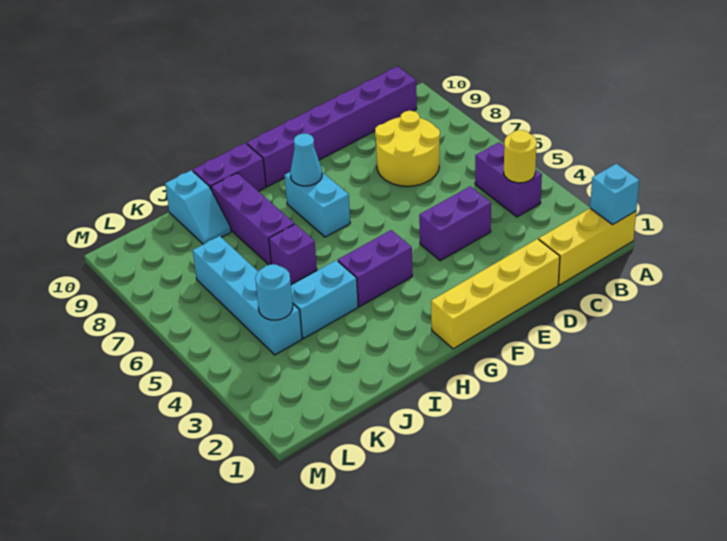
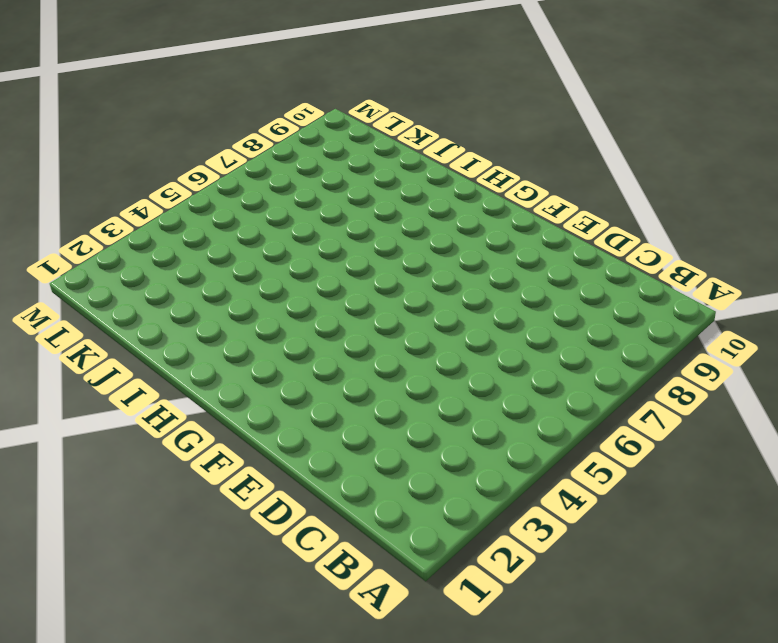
none -> yellow 1x3 brick [539,208,636,285]
none -> purple 1x2 brick [475,142,542,217]
none -> purple 1x6 brick [247,66,417,187]

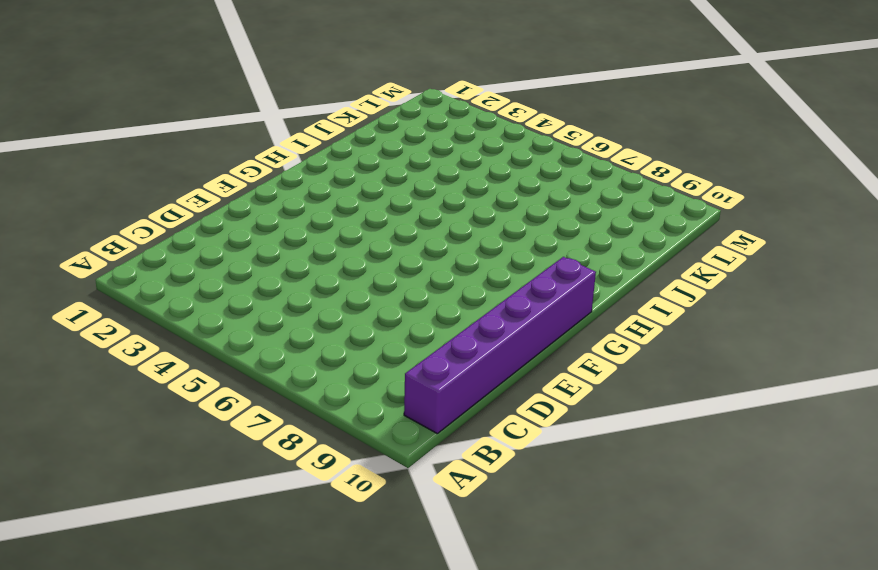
none -> yellow 1x3 brick [539,208,636,285]
none -> purple 1x2 brick [475,142,542,217]
none -> yellow 2x2 round brick [375,111,440,186]

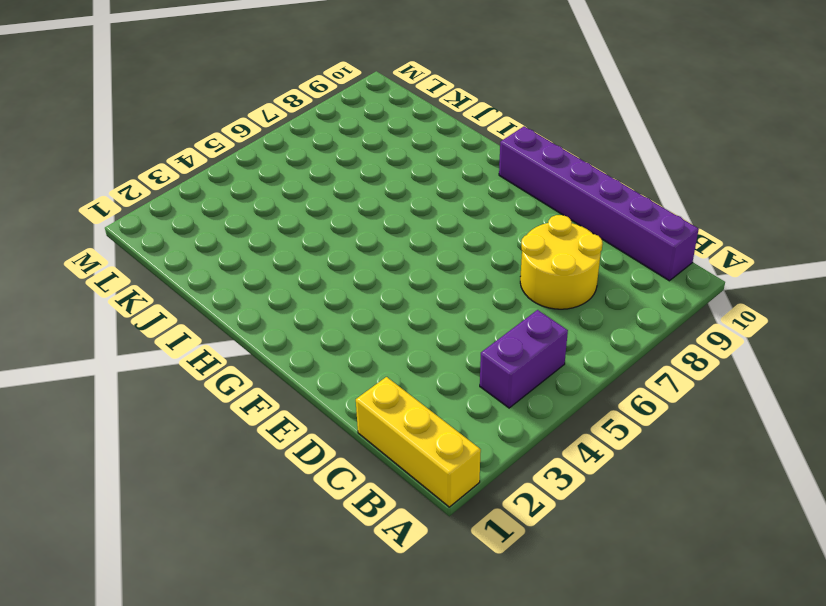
none -> yellow 1x4 brick [431,239,560,349]
none -> purple 1x2 brick [419,186,491,261]
none -> purple 1x2 brick [338,230,412,306]

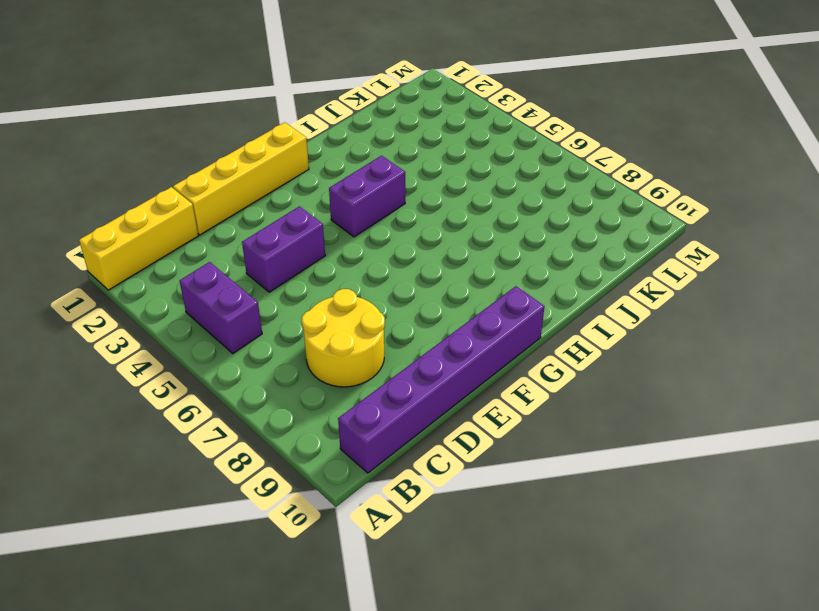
none -> cyan 1x2 brick [285,172,350,237]
none -> purple 1x2 brick [193,143,266,191]
none -> cyan 1x2 brick [291,260,358,339]

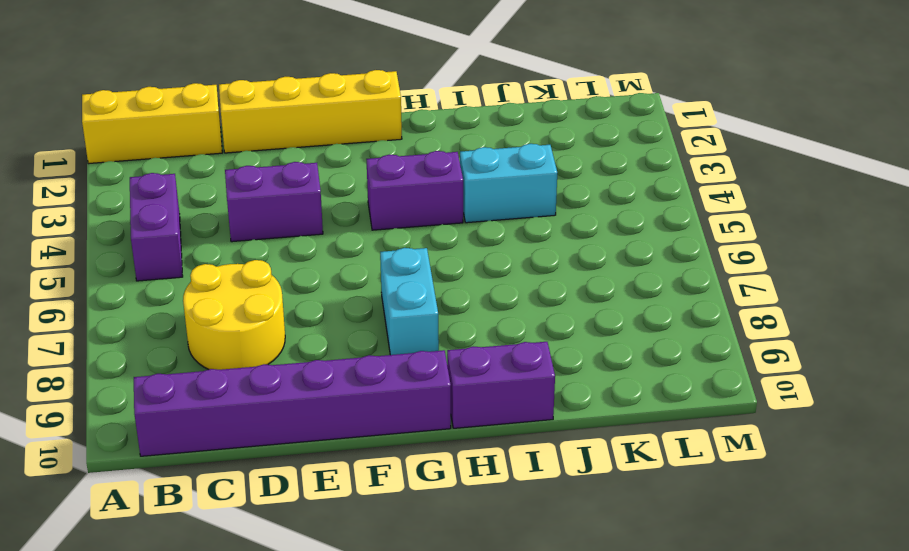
none -> purple 1x1 brick [269,224,317,285]
none -> purple 1x3 brick [211,173,294,265]
none -> cyan 1x2 slope [165,170,231,244]

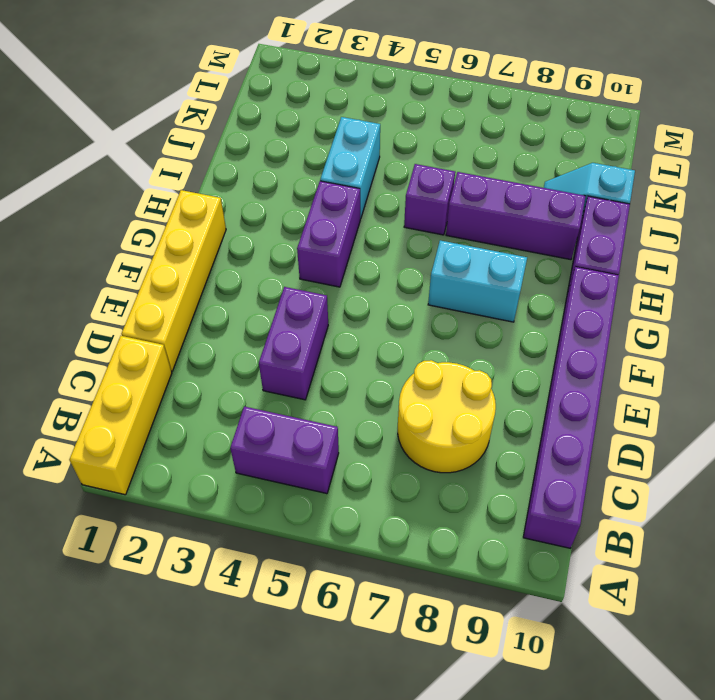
none -> cyan 1x4 brick [193,236,302,355]
none -> cyan 1x1 brick [590,164,639,225]
none -> yellow 1x1 round brick [504,130,537,183]

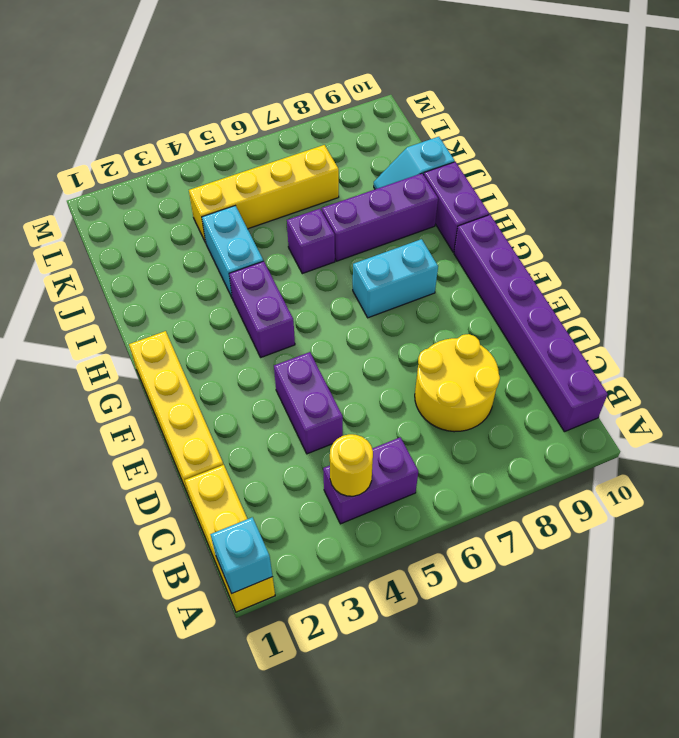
yellow 1x4 brick [189,145,339,243] -> cyan 1x4 brick [193,236,302,355]
none -> cyan 1x1 cone [290,133,322,186]
none -> cyan 1x1 round brick [255,264,293,320]

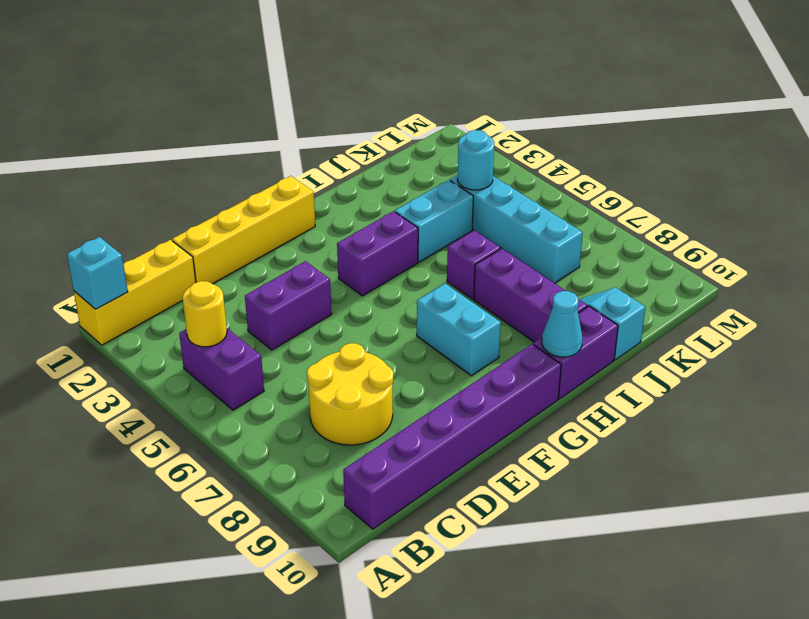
cyan 1x1 cone [542,291,582,357] -> cyan 1x1 cone moved to [290,133,322,186]

